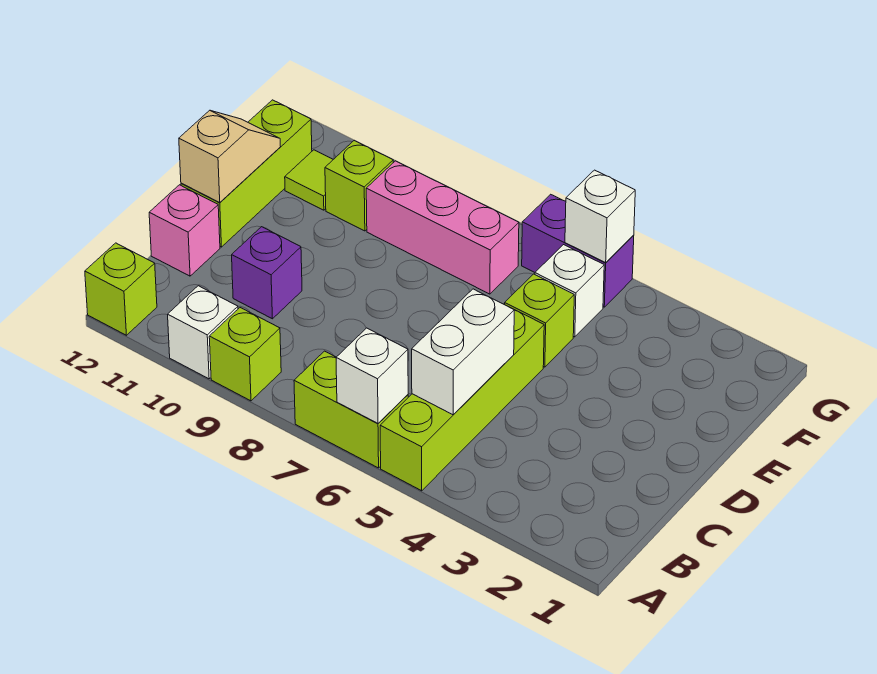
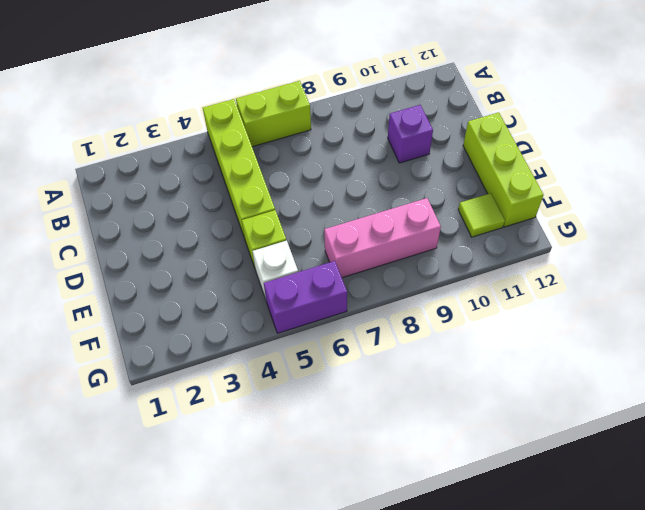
none -> lime 1x1 brick [209,308,281,401]
none -> white 1x1 brick [168,286,238,379]
none -> lime 1x1 brick [85,243,157,335]

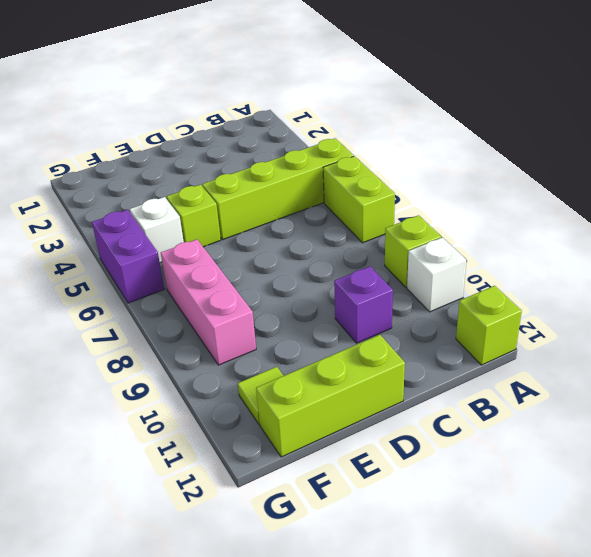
none -> pink 1x1 brick [149,185,220,276]
none -> lime 1x1 brick [325,140,393,231]
none -> white 1x1 brick [336,328,408,424]

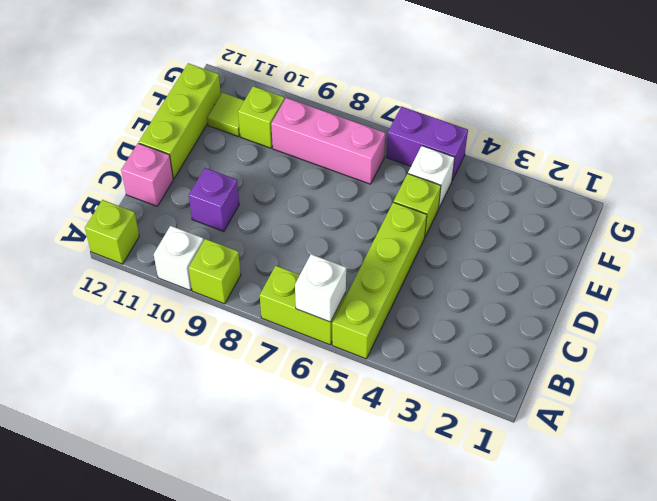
none -> white 1x2 brick [412,289,514,415]
none -> tan 1x2 slope [179,110,280,202]
none -> white 1x1 brick [565,170,635,263]

